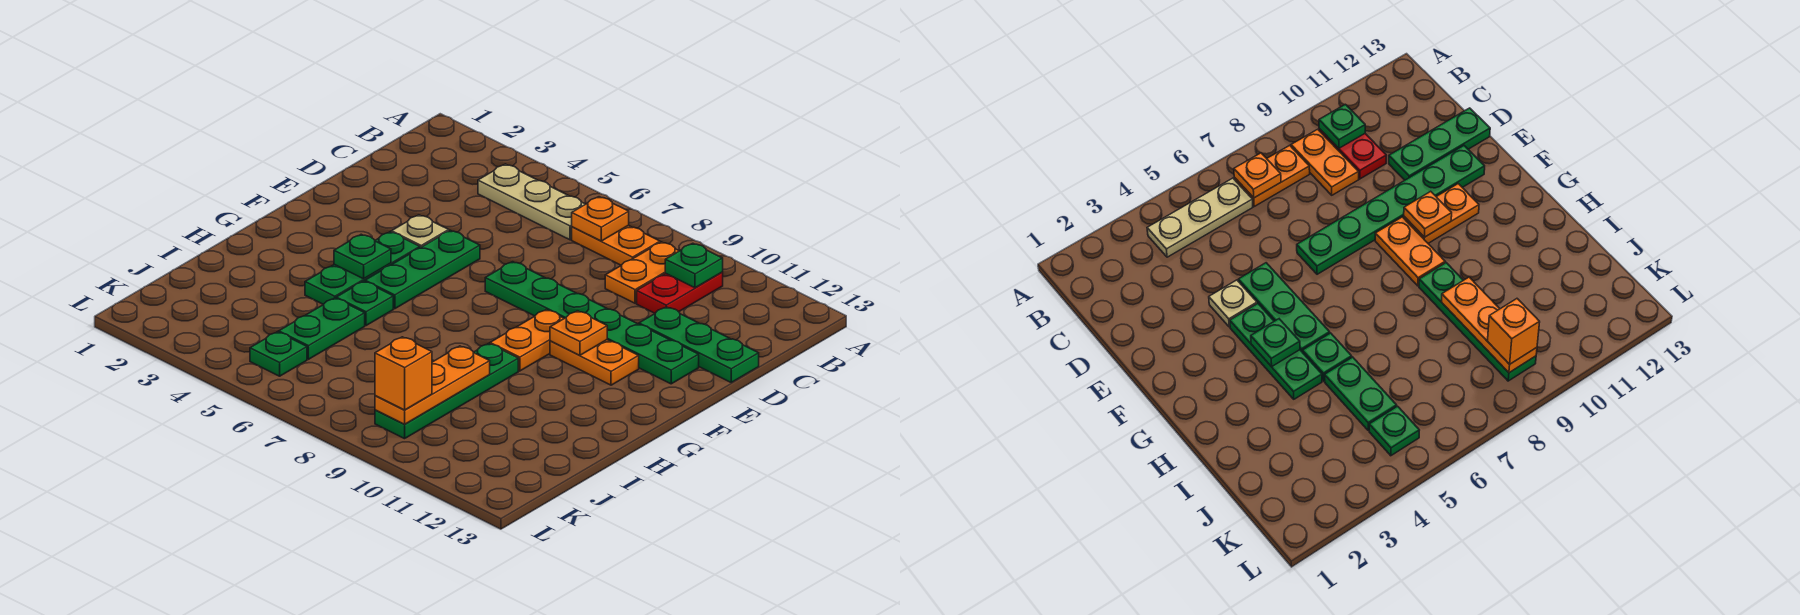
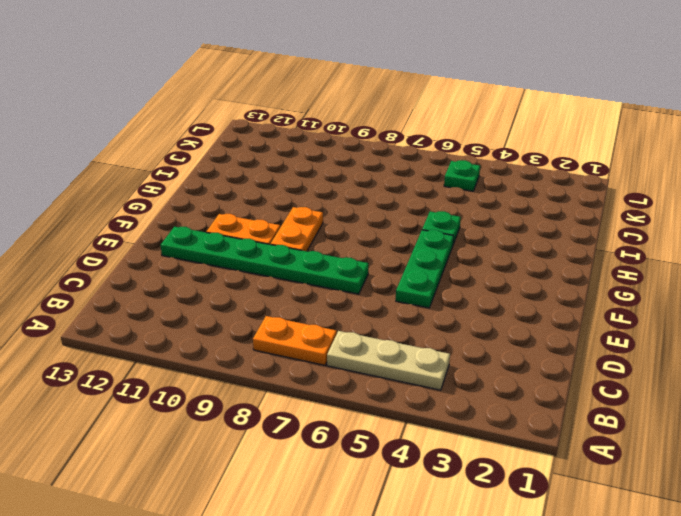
none -> orange 1x2 plate [605,242,679,303]
none -> red 1x2 plate [637,272,723,313]
none -> green 1x3 plate [639,307,759,382]

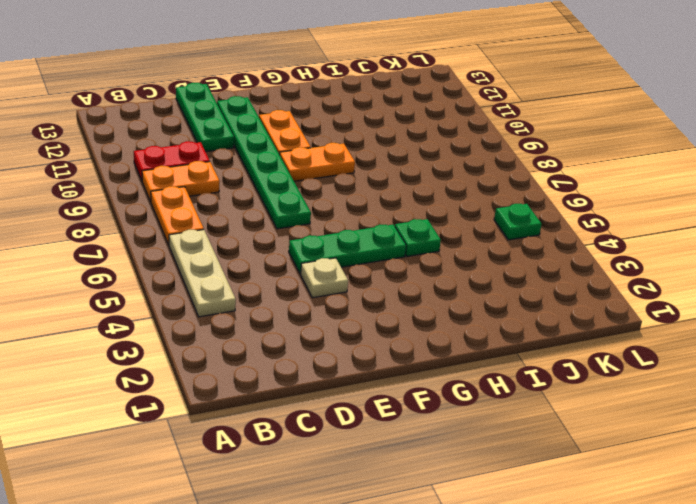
none -> green 1x3 plate [305,232,420,305]
none -> green 1x4 plate [375,343,518,439]
none -> green 1x2 plate [279,298,365,359]

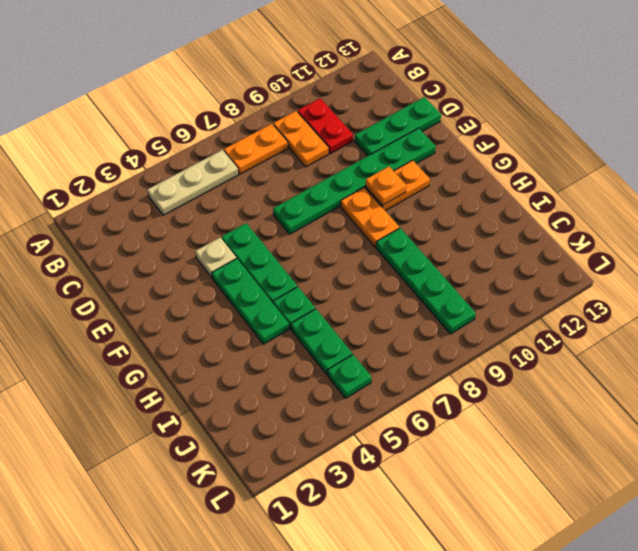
none -> orange 1x1 plate [572,197,629,241]
none -> green 1x1 plate [665,243,723,288]
none -> green 1x1 plate [334,234,391,279]

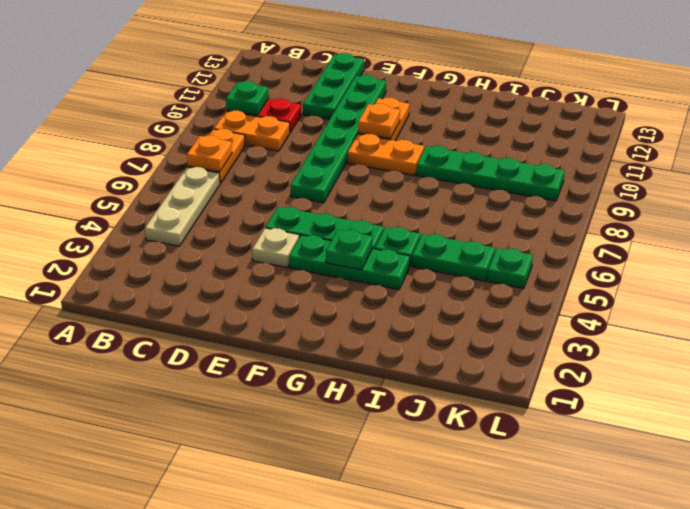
none -> orange 1x3 plate [375,346,490,424]
none -> orange 1x1 brick [375,337,432,410]

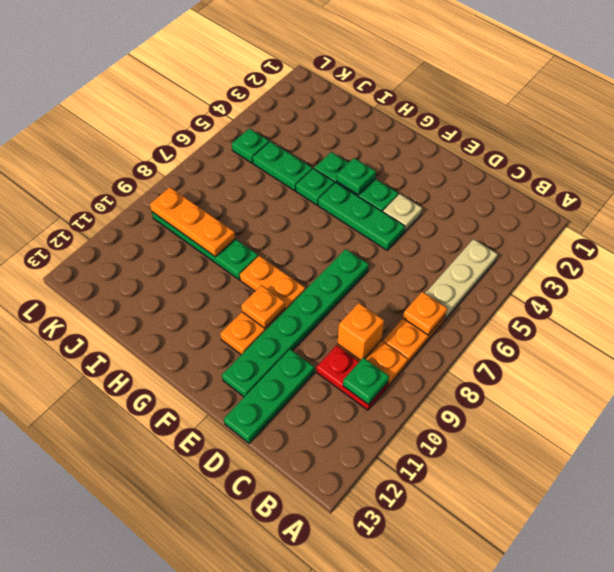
orange 1x1 brick [337,303,384,360] -> orange 1x1 brick moved to [375,337,432,410]

